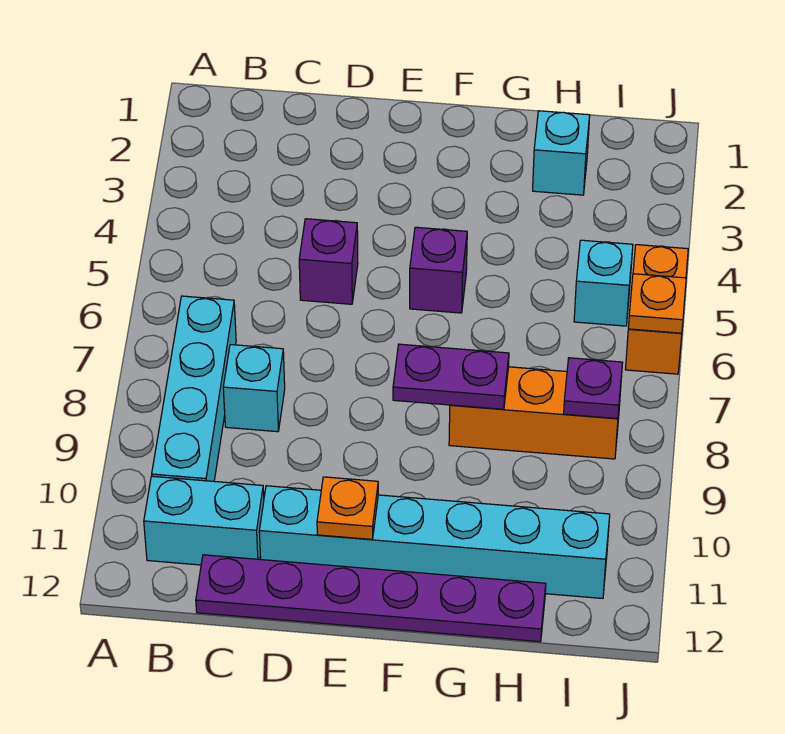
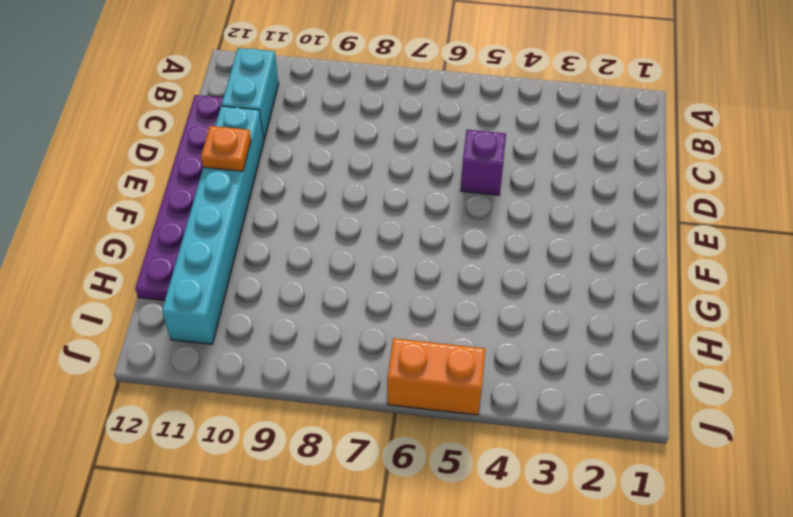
none -> cyan 1x4 brick [152,296,236,481]
none -> cyan 1x1 brick [223,345,285,432]
none -> purple 1x1 brick [410,227,467,313]

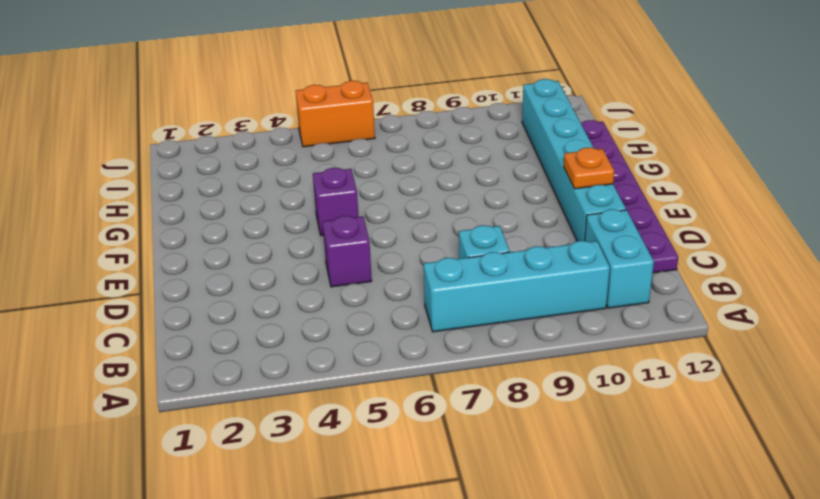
none -> orange 1x3 brick [449,367,621,459]
none -> cyan 1x1 brick [533,111,590,195]
none -> cyan 1x1 brick [574,240,633,326]

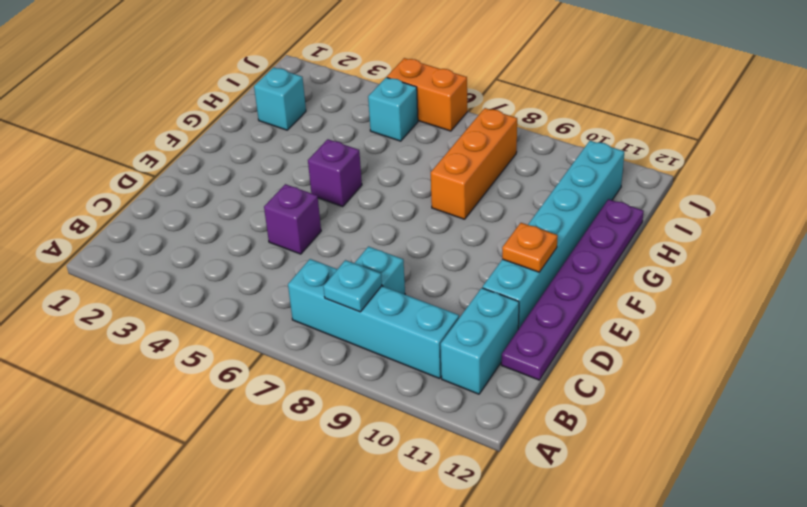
cyan 1x1 plate [323,260,382,312] -> none
none -> purple 1x2 plate [393,344,509,409]
none -> purple 1x1 plate [564,358,623,419]
none -> orange 1x1 plate [628,274,686,333]

